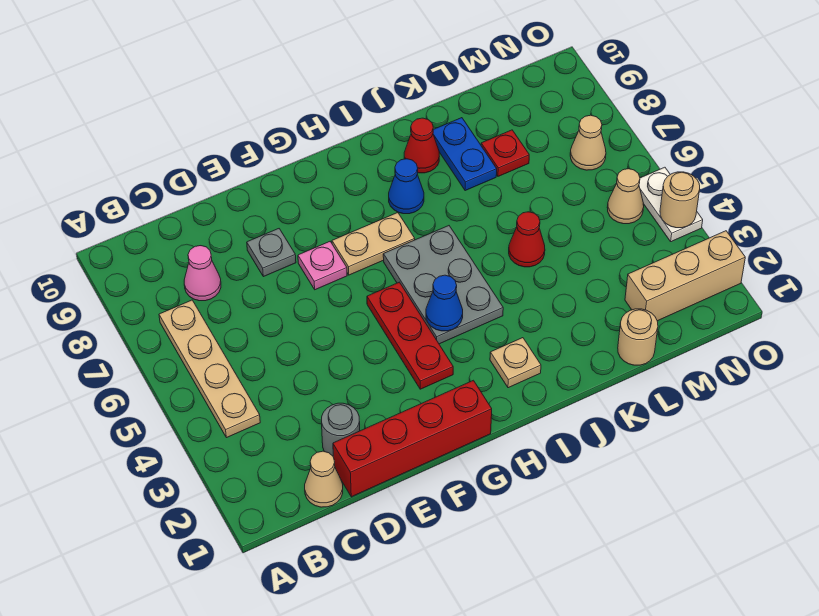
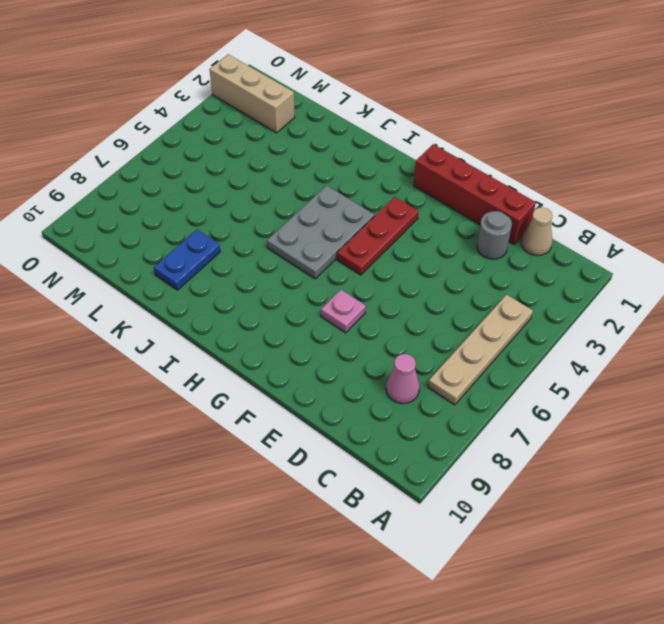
none -> grey 1x1 plate [247,229,296,277]
none -> tan 1x2 plate [332,213,415,275]
none -> tan 1x1 plate [490,338,541,388]

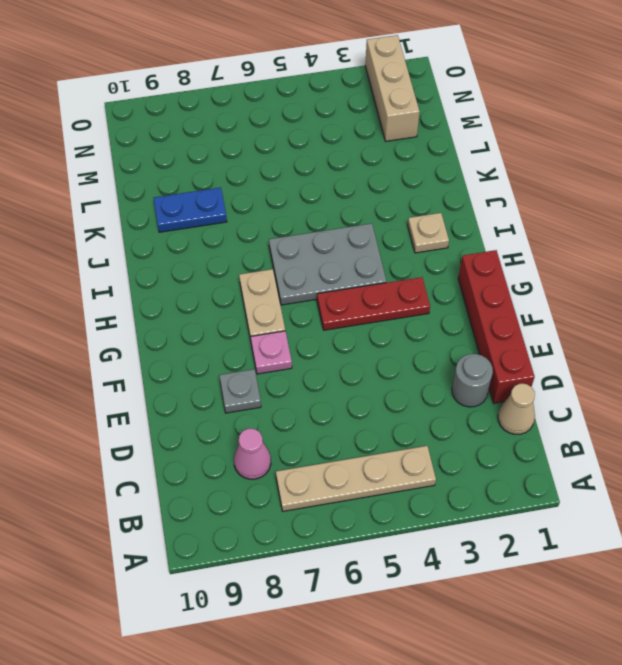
none -> blue 1x1 cone [389,159,424,214]
none -> red 1x1 cone [404,118,439,173]
none -> red 1x1 cone [509,212,545,267]

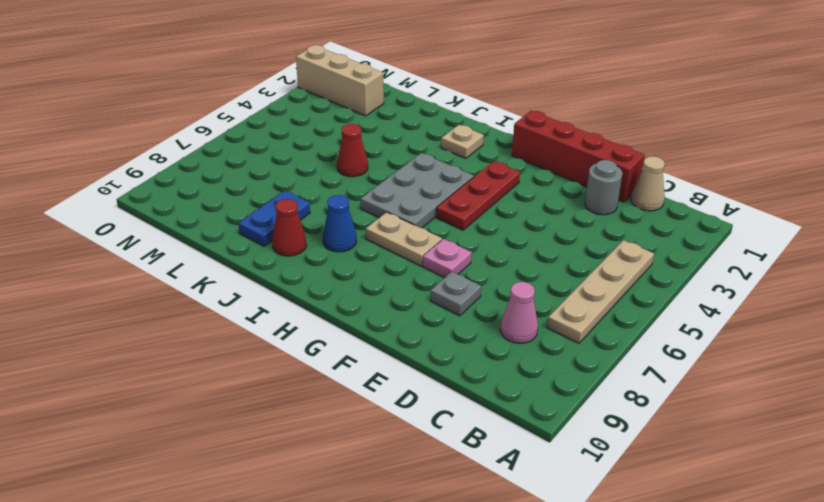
none -> tan 1x1 round brick [618,309,658,365]
none -> red 1x1 plate [481,130,529,176]
none -> tan 1x1 cone [607,169,644,224]

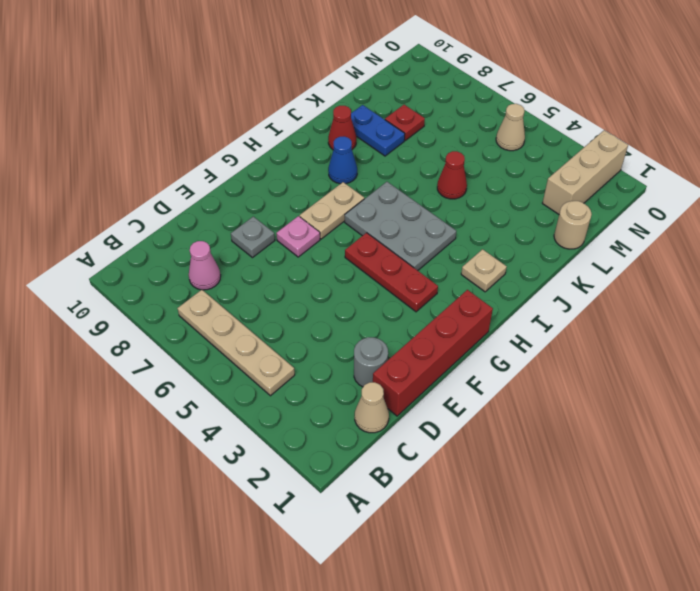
none -> tan 1x1 cone [570,115,606,170]
none -> white 1x2 plate [639,167,703,242]
none -> blue 1x1 cone [426,275,463,331]

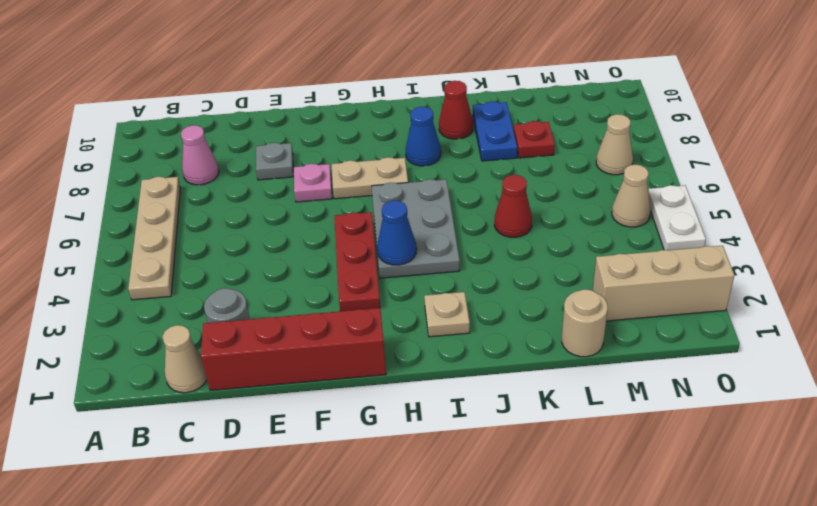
none -> tan 1x1 round brick [660,172,700,228]

